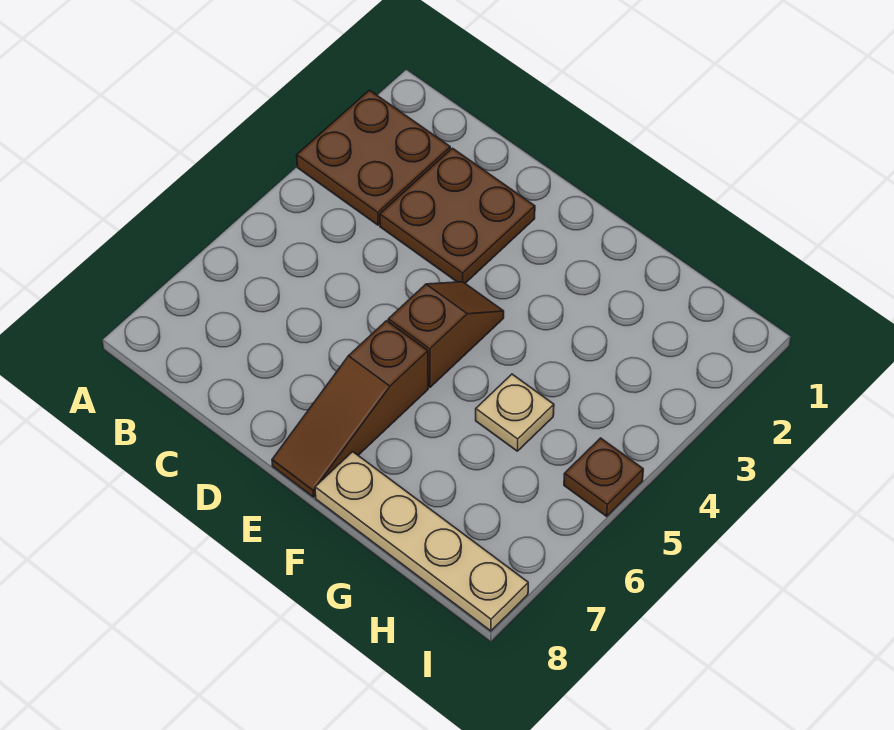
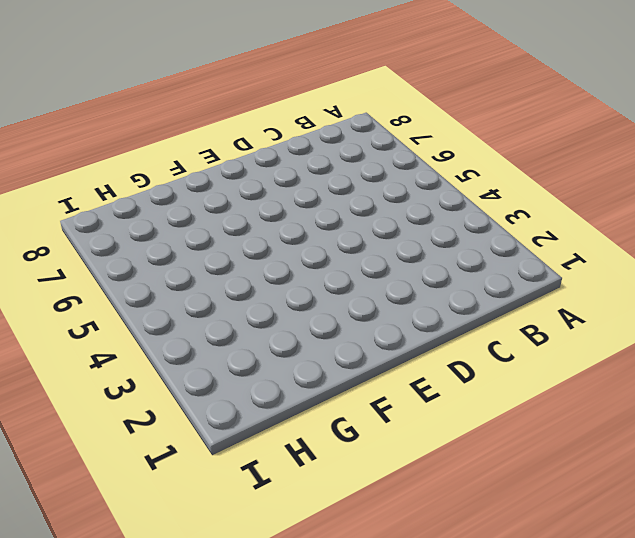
none -> brown 2x2 plate [297,90,450,225]
none -> brown 2x2 plate [380,148,535,283]

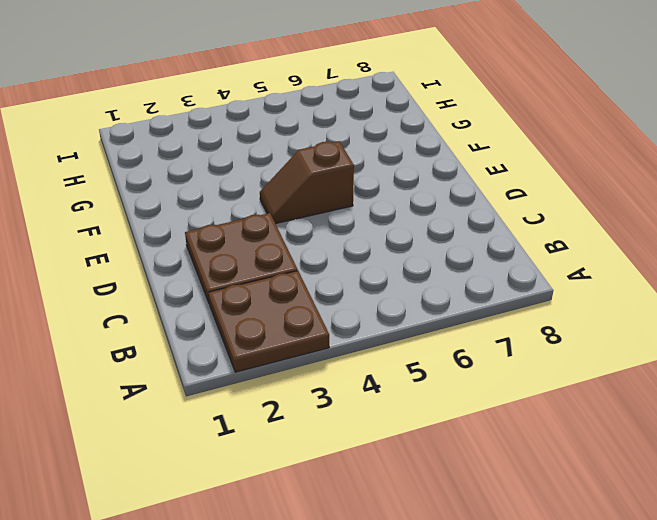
none -> brown 1x3 slope [272,321,428,497]
none -> tan 1x4 plate [315,452,528,631]

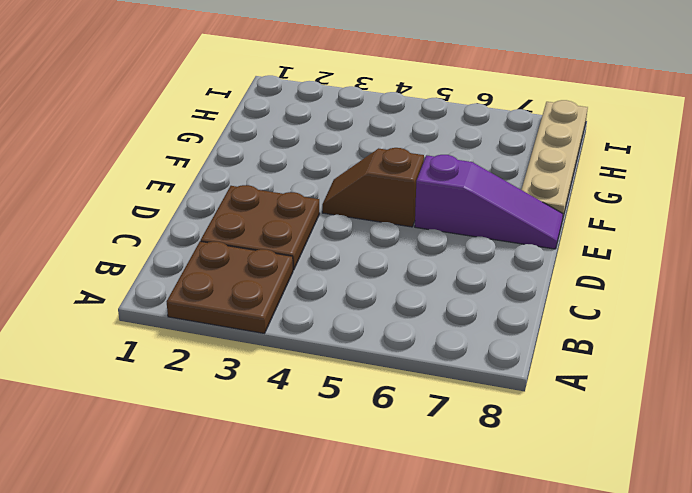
purple 1x3 slope [415,155,563,249] -> brown 1x3 slope [272,321,428,497]
none -> tan 1x1 plate [476,374,554,451]
none -> brown 1x1 plate [564,438,643,516]

